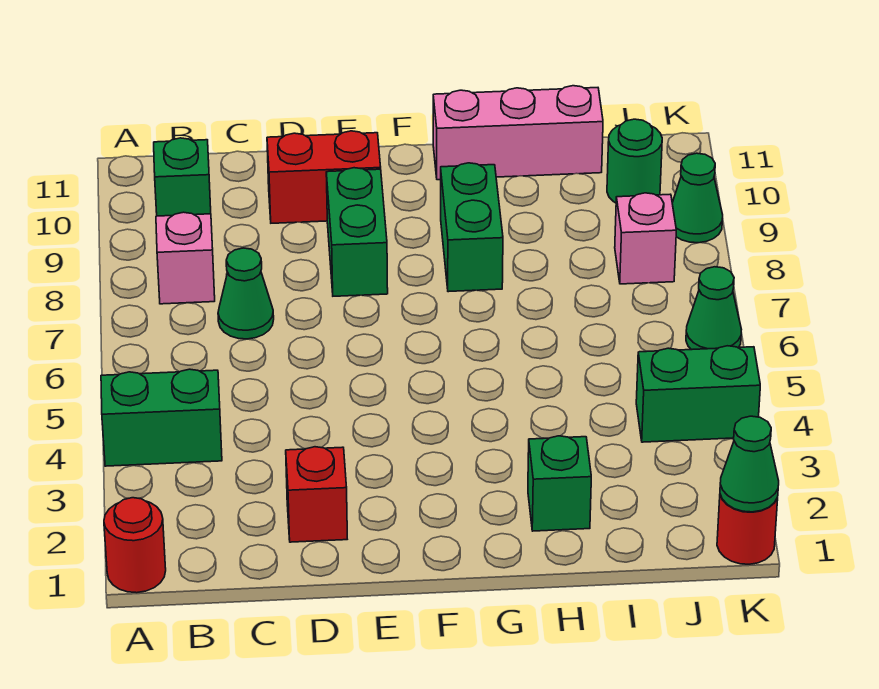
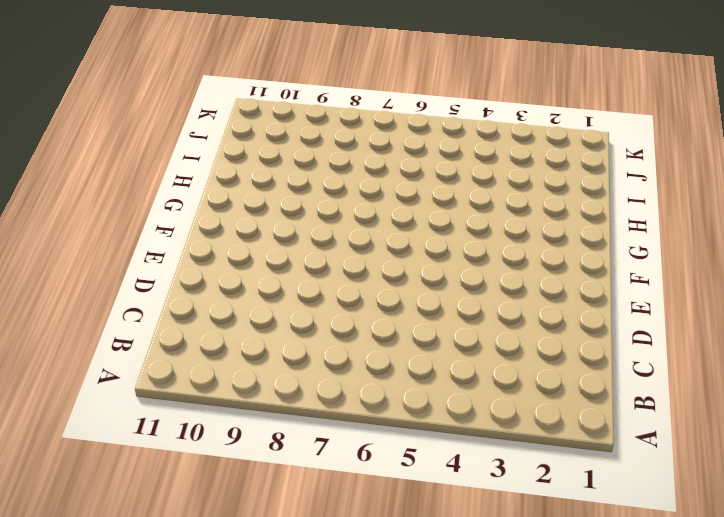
none -> red 1x1 round brick [104,498,166,593]
none -> green 1x2 brick [101,369,222,466]
none -> pink 1x1 brick [156,212,215,304]

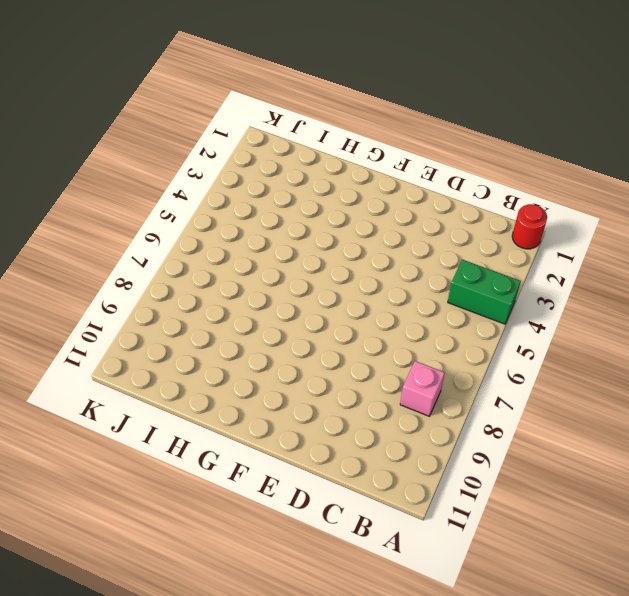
none -> green 1x1 brick [154,138,211,216]
none -> green 1x1 cone [218,248,274,339]
none -> red 1x1 brick [286,447,347,542]

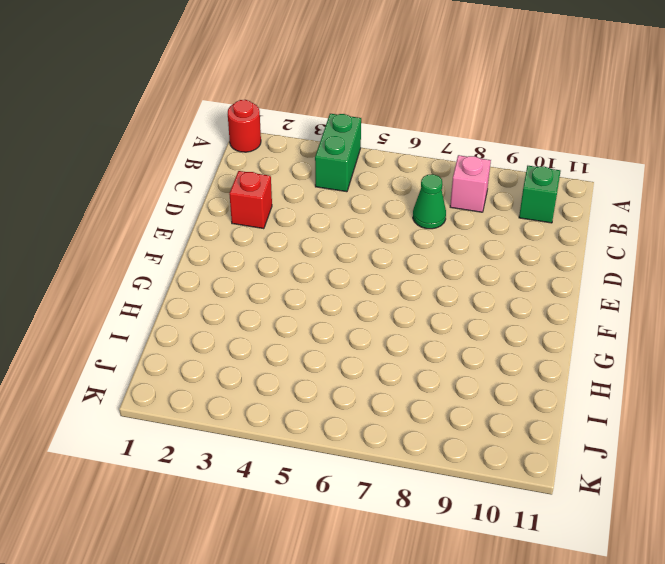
none -> red 1x2 brick [267,131,381,223]
none -> green 1x2 brick [326,168,388,296]
none -> green 1x2 brick [441,163,503,292]

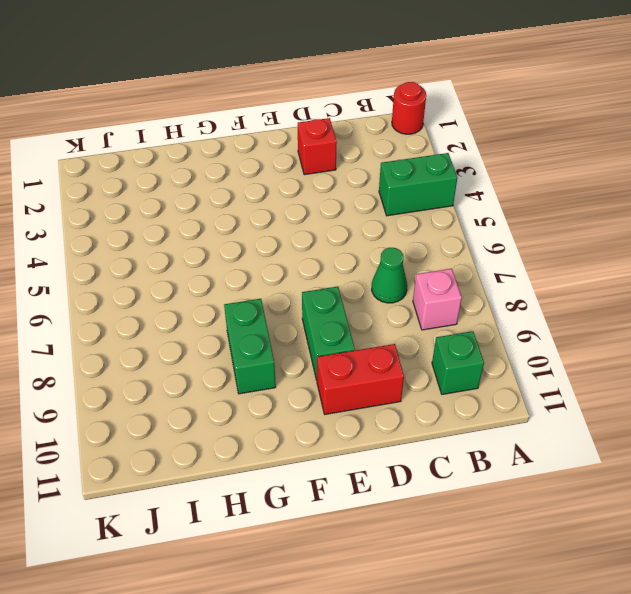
none -> pink 1x3 brick [433,86,603,180]
none -> green 1x1 brick [528,436,591,531]
none -> green 1x2 brick [636,346,760,442]

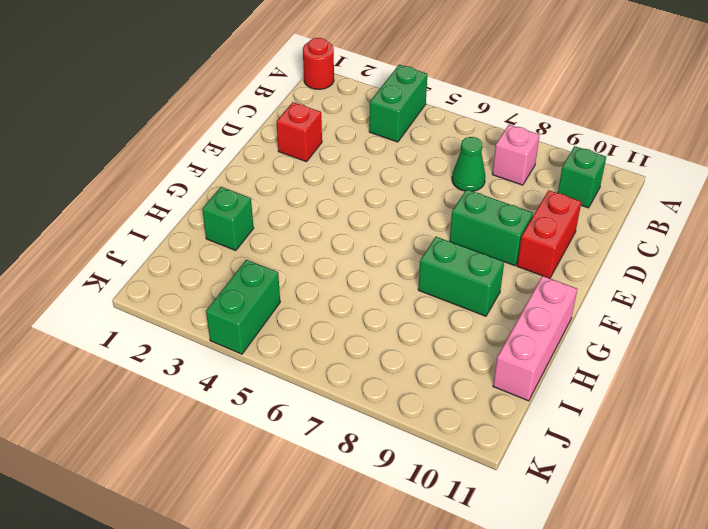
none -> pink 1x1 brick [615,193,676,284]
none -> green 1x1 round brick [607,119,662,203]
none -> red 1x1 round brick [717,495,778,564]

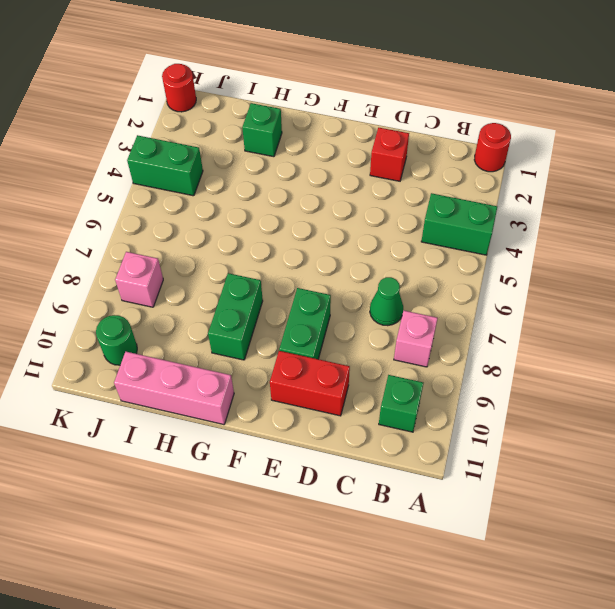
none -> green 1x1 cone [686,267,742,350]
none -> green 1x1 cone [672,153,723,243]
none -> green 1x1 cone [720,416,779,512]

